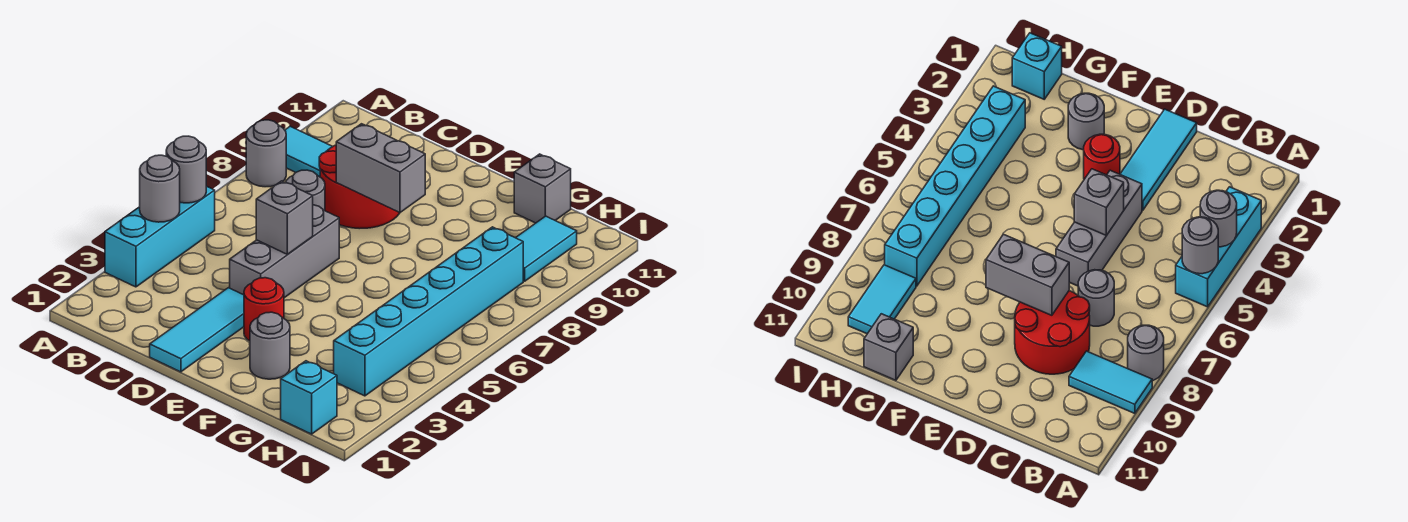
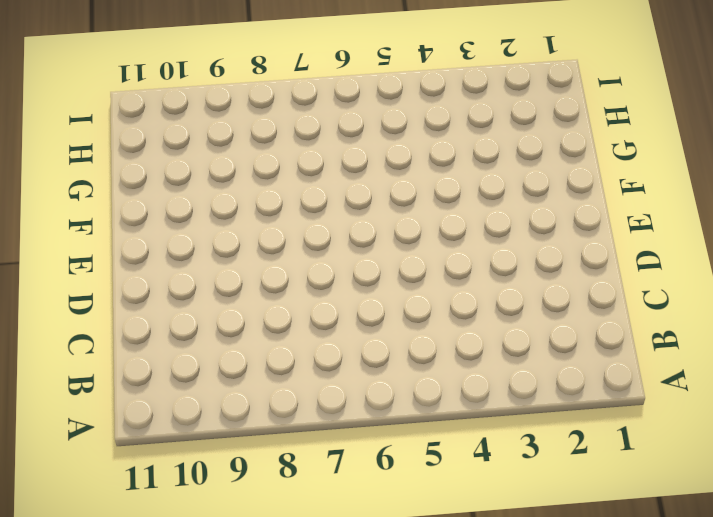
none -> cyan 1x3 brick [105,186,215,287]
none -> grey 1x1 round brick [246,120,286,187]
none -> cyan 1x2 tile [285,126,332,177]

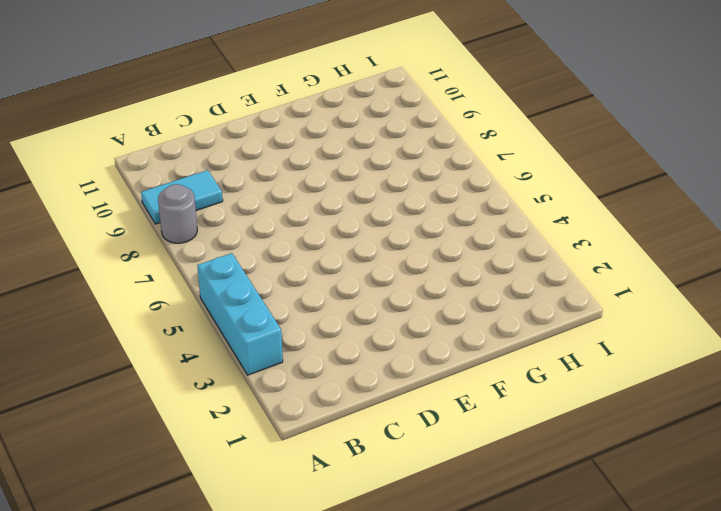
none -> grey 1x1 round brick [286,170,325,211]
none -> red 2x2 round brick [319,145,400,229]
none -> cyan 1x3 tile [150,288,244,372]

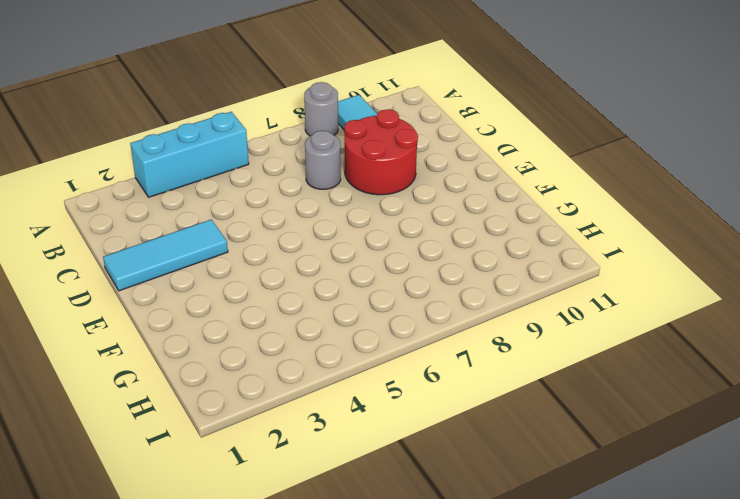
none -> grey 1x3 brick [230,205,339,298]
none -> red 1x1 round brick [244,278,284,341]
none -> grey 1x1 round brick [250,312,290,379]

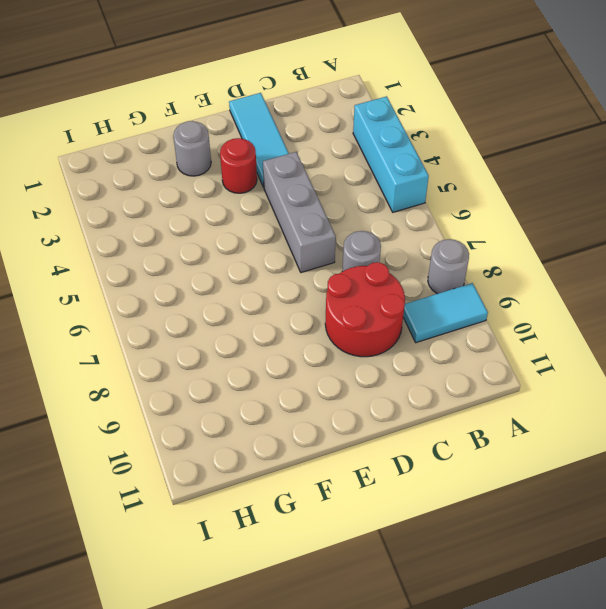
none -> grey 1x1 brick [514,154,571,223]
none -> cyan 1x1 brick [281,361,337,434]
none -> cyan 1x6 brick [334,227,523,396]

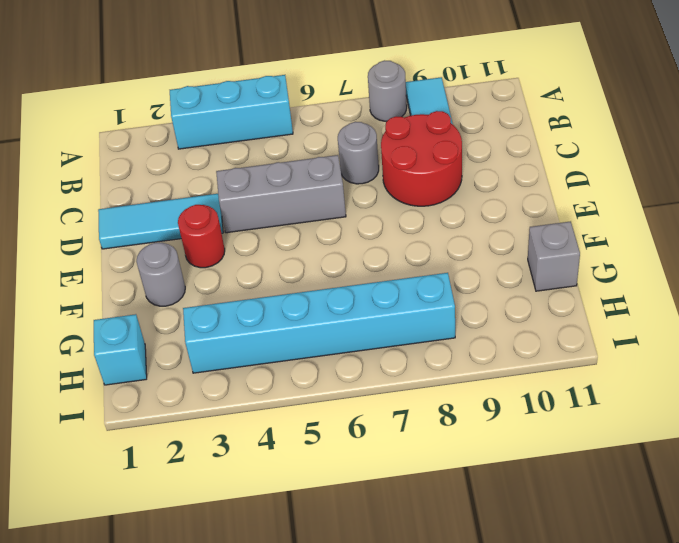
none -> cyan 1x2 tile [516,216,577,281]
none -> grey 1x1 round brick [140,155,180,222]
none -> grey 1x1 round brick [166,136,206,203]

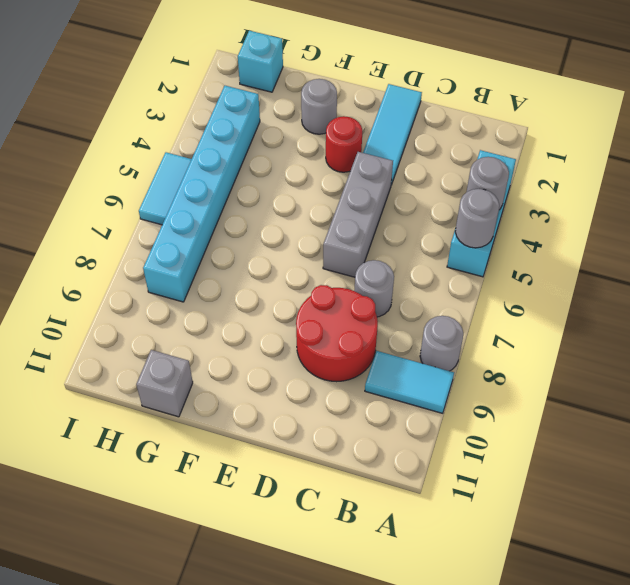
cyan 1x2 tile [139,152,192,225] -> cyan 1x2 tile moved to [516,216,577,281]
none -> grey 1x1 brick [256,181,313,254]
none -> grey 1x2 brick [336,124,425,213]

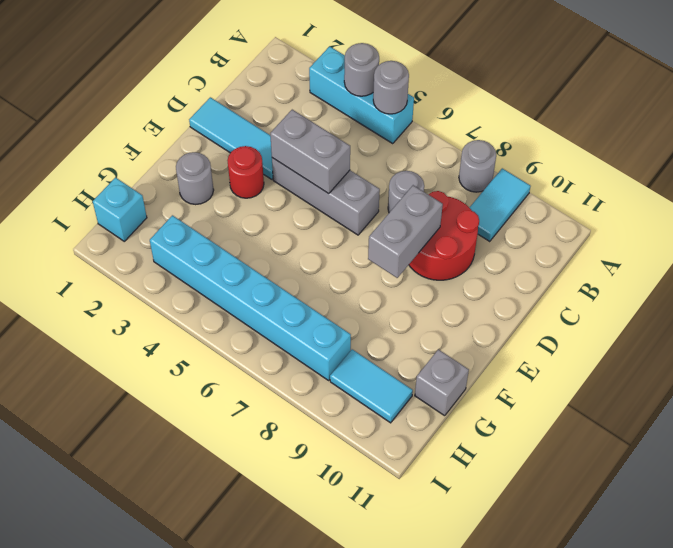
grey 1x2 brick [270,110,350,194] -> grey 1x1 brick [256,181,313,254]

